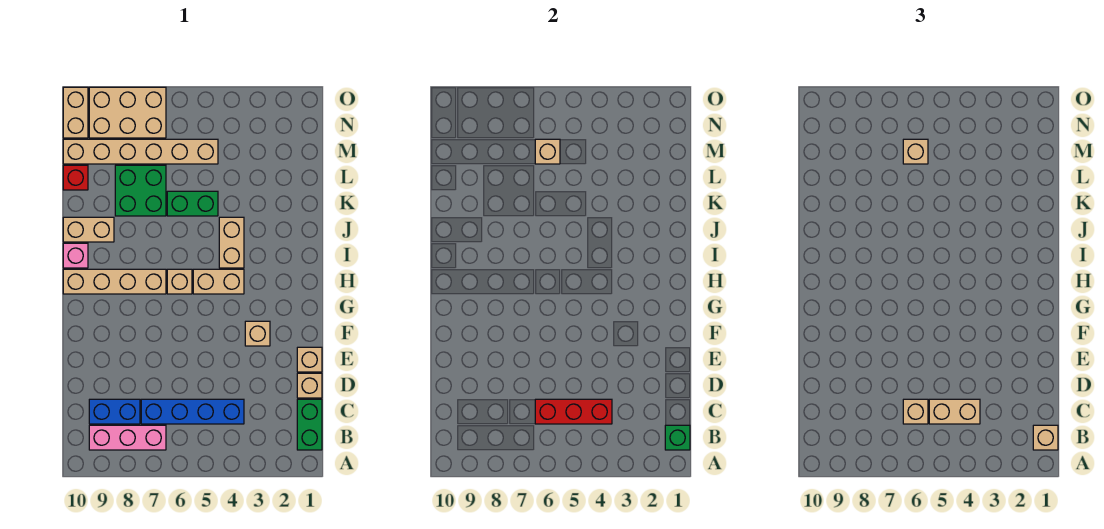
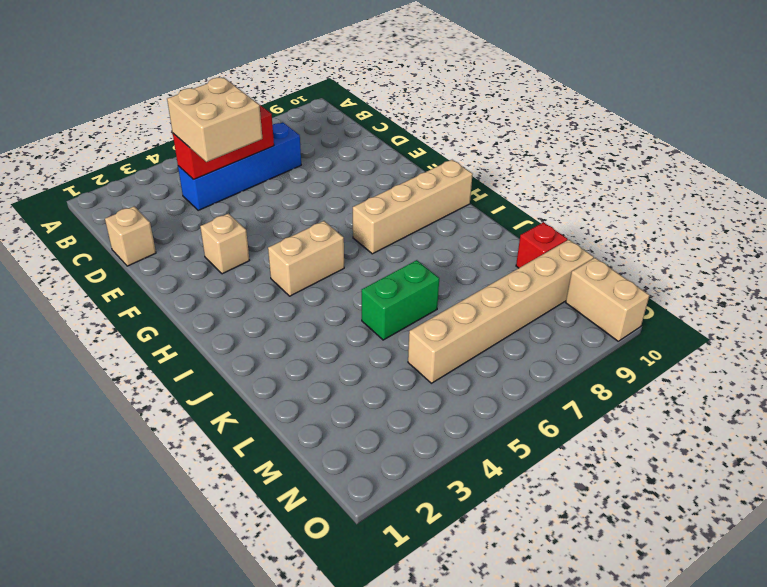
tan 2x2 brick [167,77,262,162] -> tan 1x2 brick [929,399,980,424]
none -> green 1x2 brick [297,399,322,450]
none -> pink 1x3 brick [89,425,166,450]
none -> blue 1x2 brick [89,399,140,424]

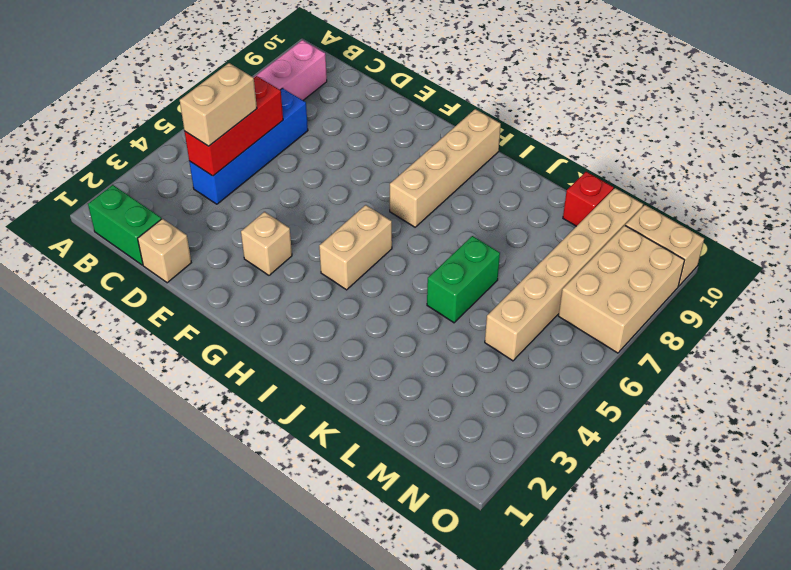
none -> blue 1x2 brick [89,399,140,424]
none -> tan 1x1 brick [297,347,322,372]
none -> tan 1x1 brick [167,269,192,294]

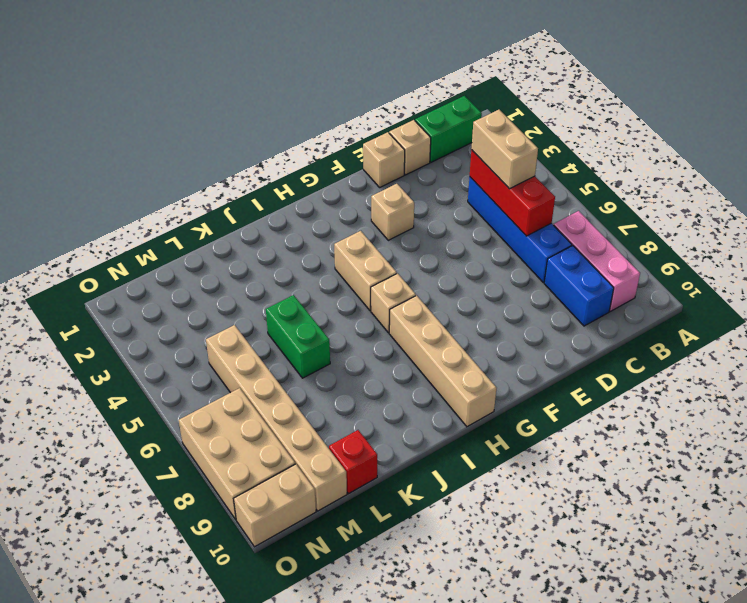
none -> tan 1x2 brick [219,217,244,268]
none -> pink 1x1 brick [63,243,88,268]
none -> tan 1x2 brick [63,217,114,242]

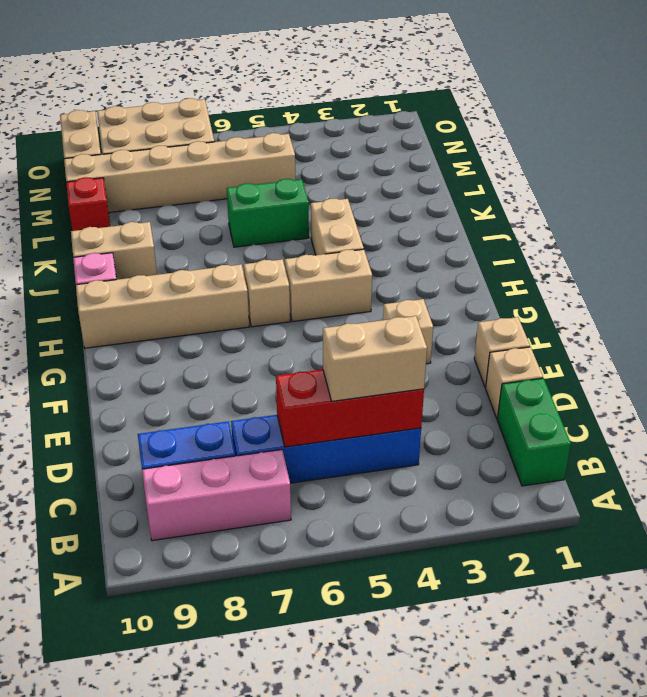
none -> green 2x2 brick [115,165,166,216]
none -> green 1x1 brick [665,425,690,450]
none -> tan 1x1 brick [535,139,560,164]

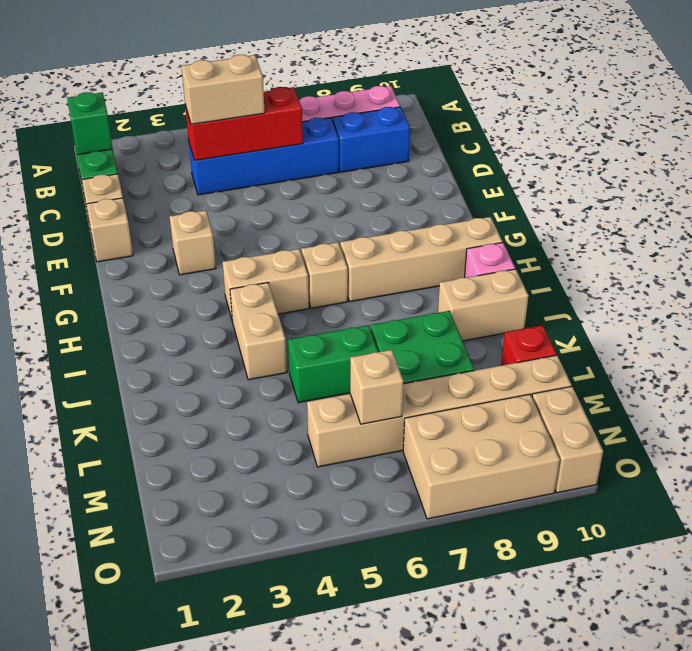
none -> tan 1x1 brick [1033,425,1058,450]
none -> tan 1x1 brick [903,399,928,424]
none -> tan 1x1 brick [903,139,928,164]

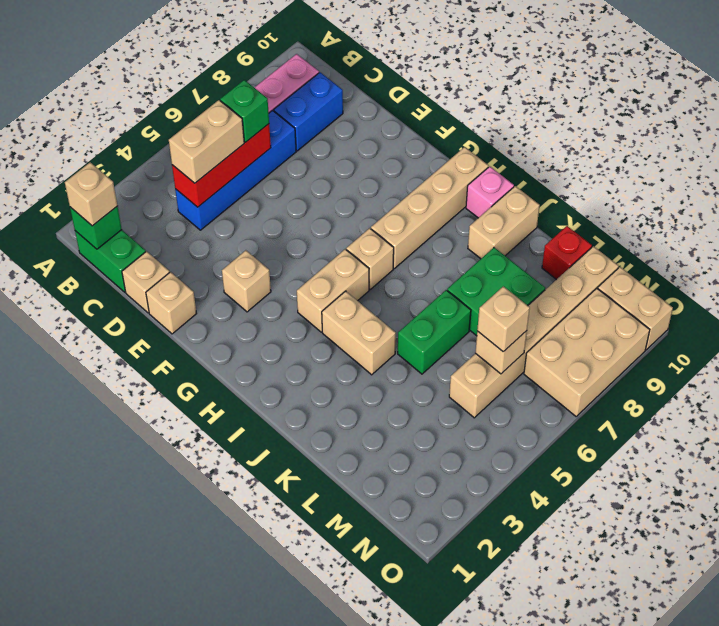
green 1x1 brick [220,80,269,142] -> tan 1x1 brick [903,399,928,424]

